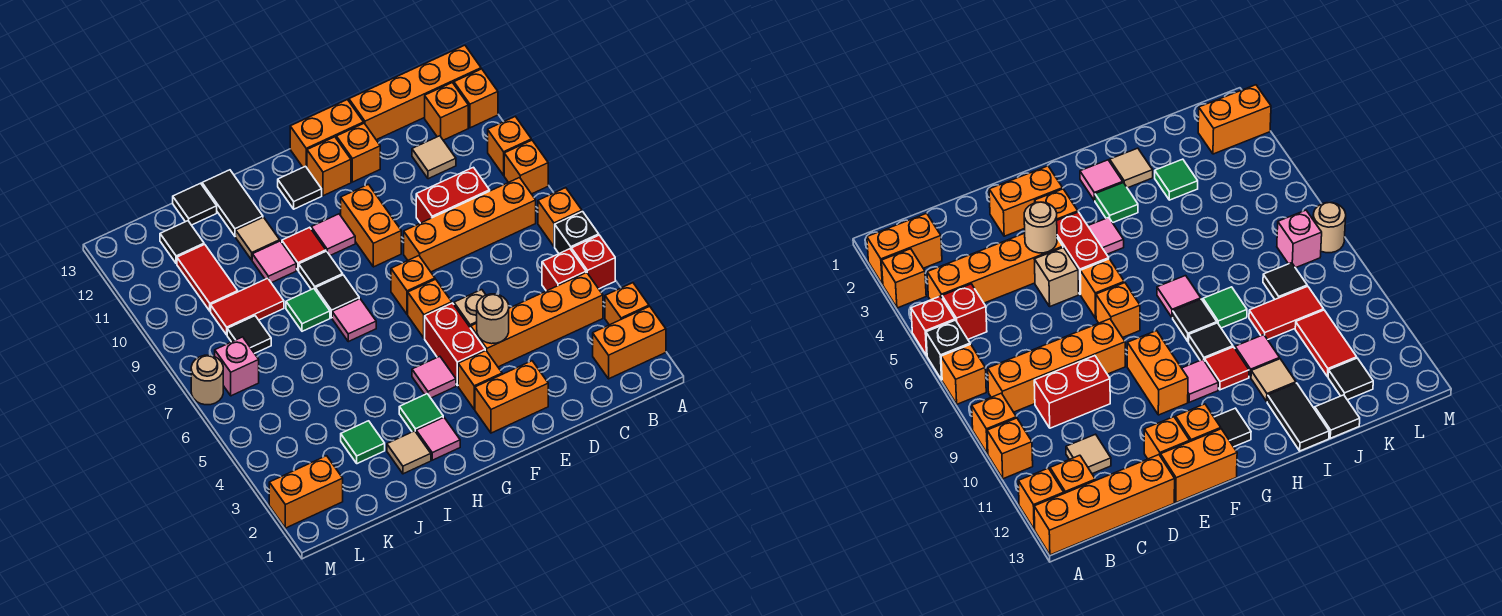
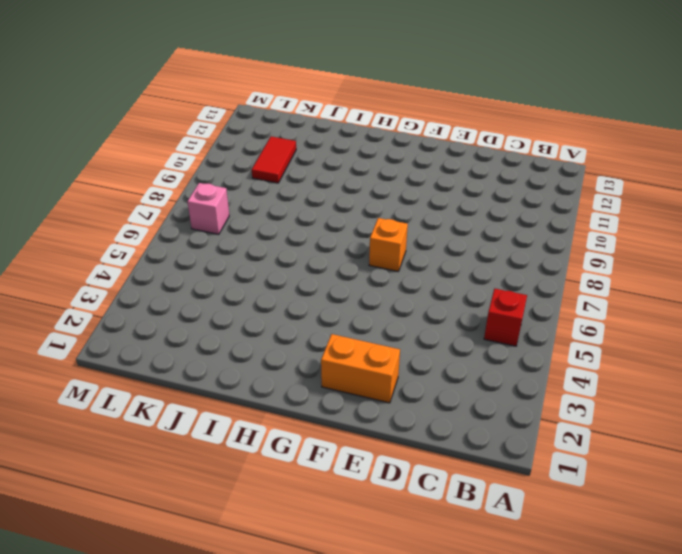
none -> orange 1x2 brick [593,306,666,379]
none -> orange 1x1 brick [605,283,649,325]
none -> red 1x1 brick [571,235,615,289]
none -> black 1x1 brick [555,212,599,253]

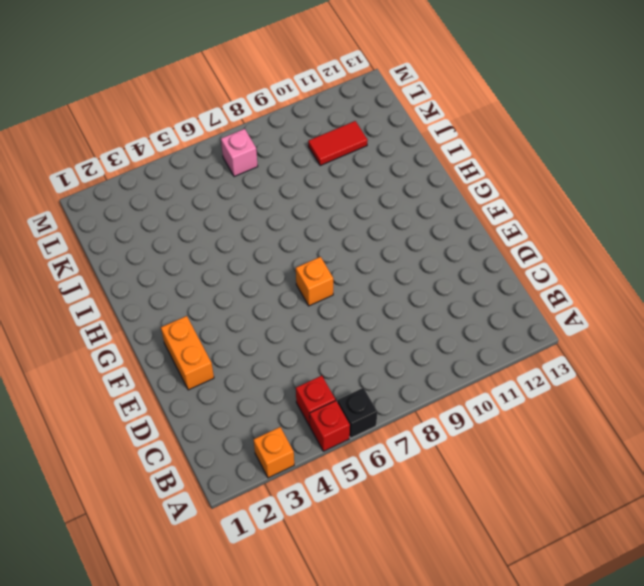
none -> orange 1x2 brick [593,306,666,379]
none -> orange 1x1 brick [538,188,582,246]
none -> orange 1x1 brick [504,140,548,194]
none -> orange 1x1 brick [488,116,531,175]

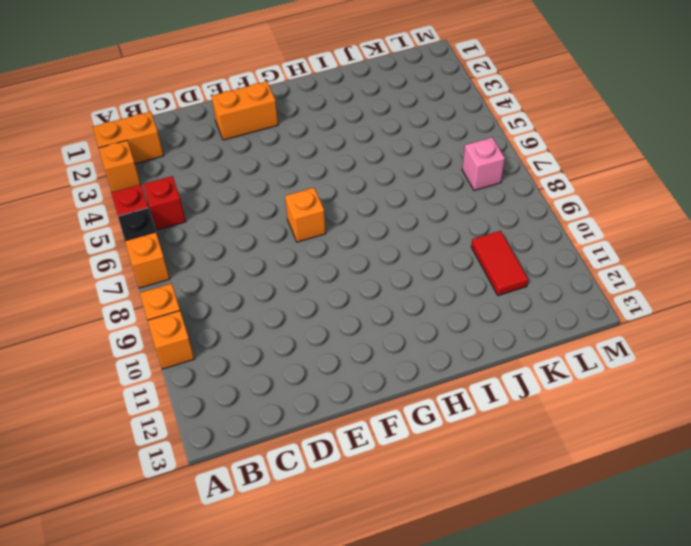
none -> orange 1x1 brick [454,69,498,128]
none -> orange 1x4 brick [349,45,481,140]
none -> orange 1x4 brick [471,273,603,367]
none -> orange 1x4 brick [404,178,536,272]

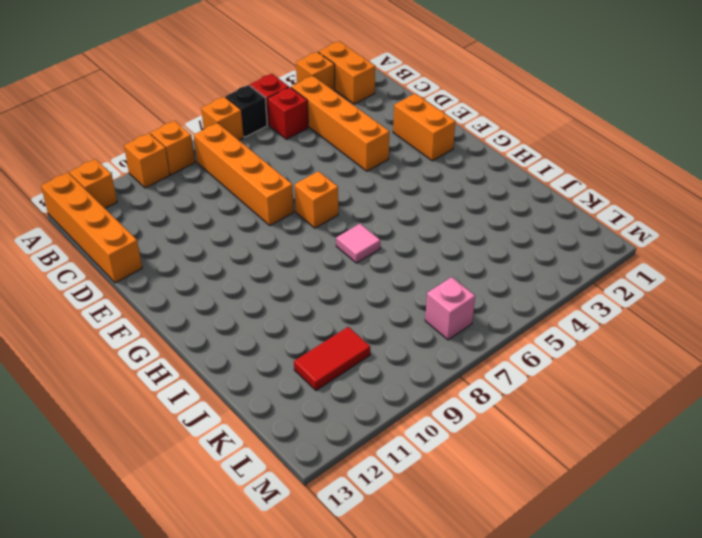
none -> orange 1x1 brick [425,83,468,140]
none -> red 1x2 brick [416,167,490,223]
none -> tan 1x1 tile [412,136,456,179]
none -> tan 1x1 brick [454,290,486,328]

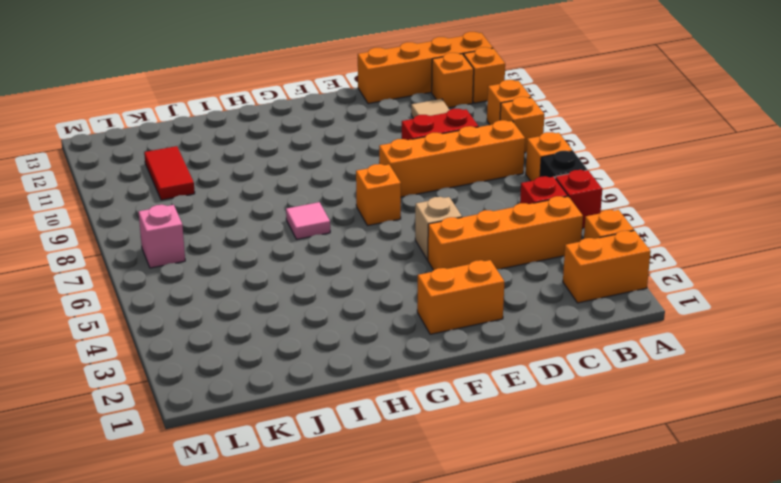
none -> orange 1x1 brick [336,123,380,182]
none -> orange 1x2 brick [290,100,364,167]
none -> orange 1x1 brick [458,351,502,409]
none -> red 1x2 brick [425,303,485,386]

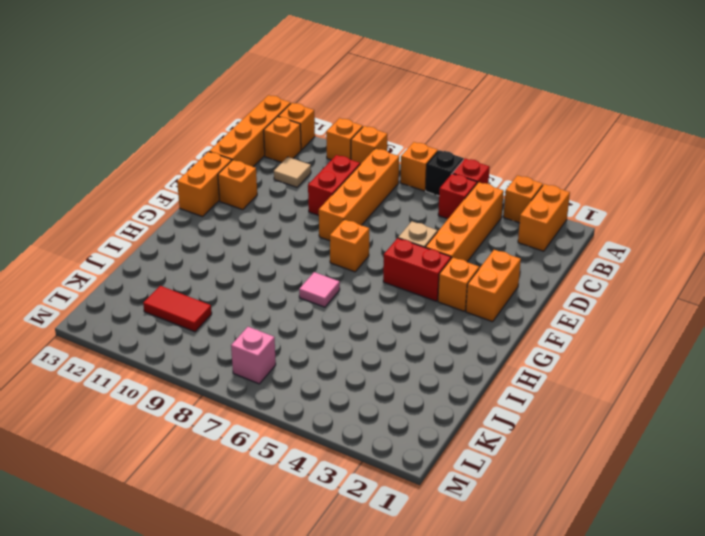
none -> orange 1x1 brick [408,279,452,338]
none -> orange 1x2 brick [341,184,401,267]
none -> orange 1x1 brick [307,137,351,196]
none -> pink 1x1 tile [412,356,456,398]

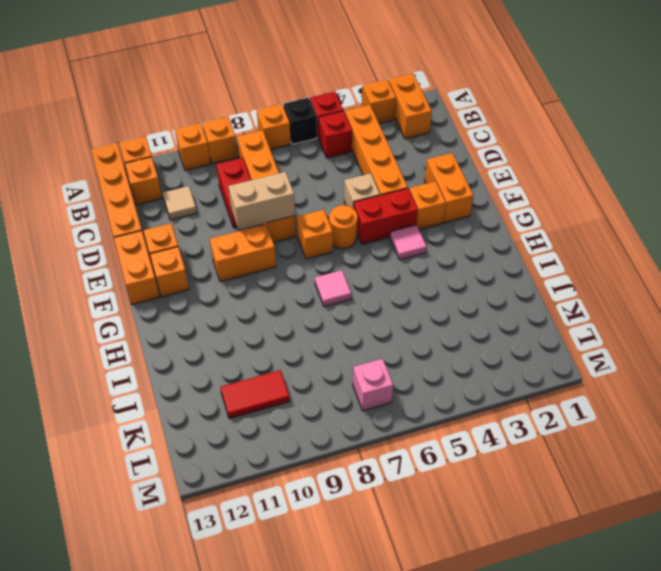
tan 1x2 brick [228,172,295,230] -> none
orange 1x1 round brick [329,205,358,249] -> orange 1x1 brick [408,279,452,338]
none -> pink 1x1 tile [311,214,355,255]
none -> black 1x1 tile [278,166,322,209]
none -> pink 1x1 tile [416,417,460,460]
none -> green 1x1 tile [399,394,443,432]

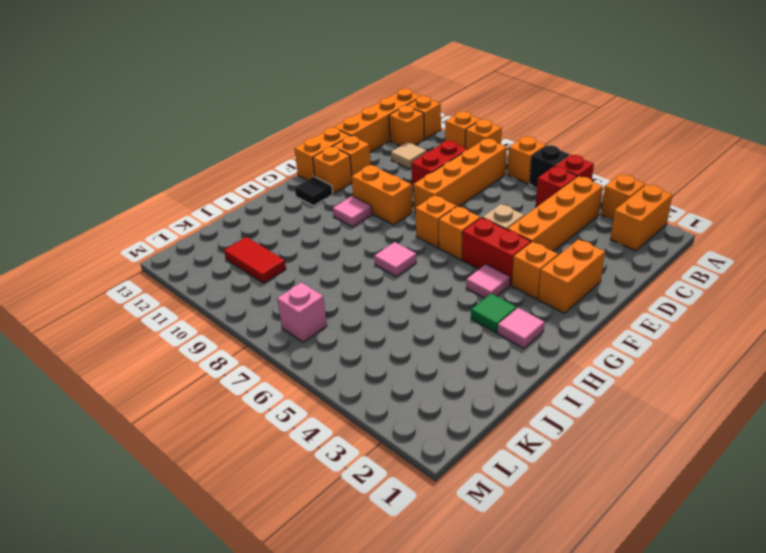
none -> black 1x1 tile [315,275,359,318]
none -> black 1x1 tile [299,251,343,290]
none -> red 1x1 tile [282,227,326,270]
none -> tan 1x1 tile [387,431,431,474]

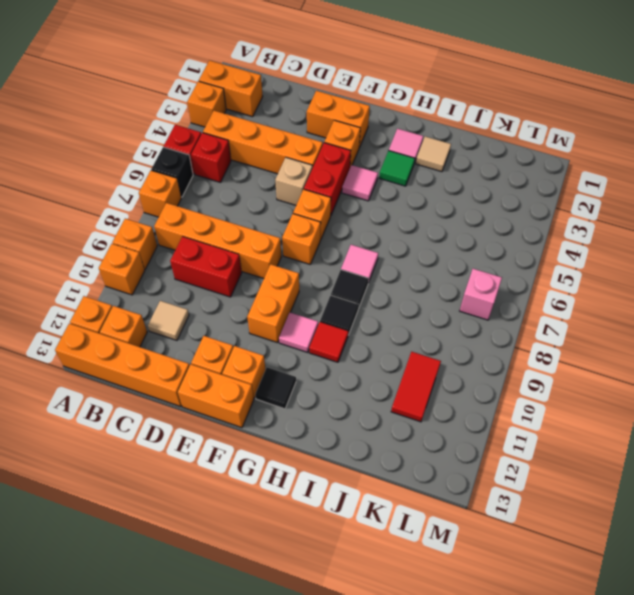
none -> green 1x1 tile [286,289,330,331]
none -> pink 1x1 tile [252,241,296,283]
none -> tan 1x1 tile [236,217,280,260]
none -> black 1x2 tile [202,170,263,236]

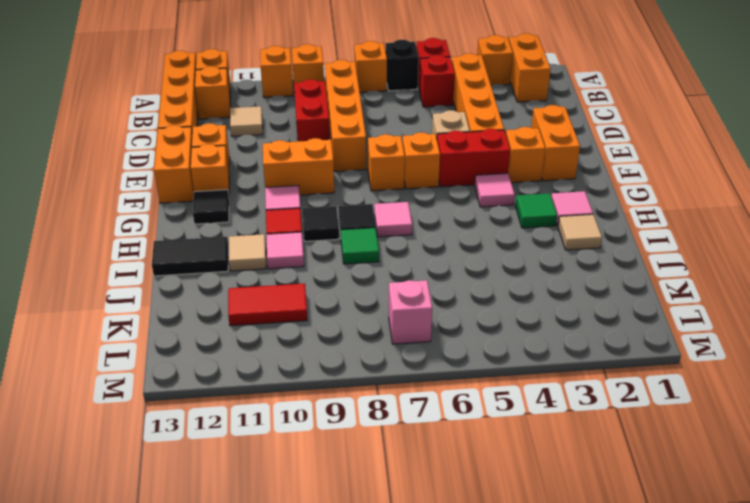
none -> green 1x1 tile [341,421,385,464]
none -> red 1x2 tile [211,278,284,335]
none -> black 1x1 tile [173,183,217,225]
none -> black 1x1 tile [227,316,271,353]

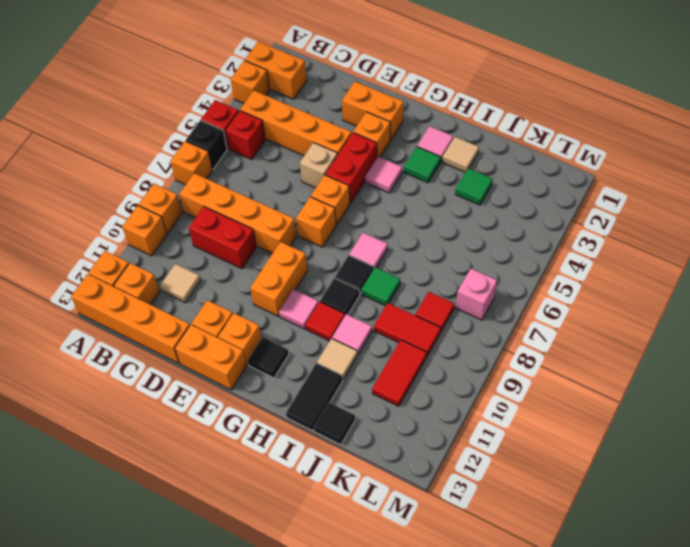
red 1x1 tile [415,292,455,331] -> black 1x1 tile [227,316,271,353]
none -> black 1x1 tile [160,221,204,264]
none -> orange 1x2 brick [269,456,343,528]
none -> tan 1x1 round brick [191,355,223,405]
none -> tan 1x1 round brick [477,294,509,344]

